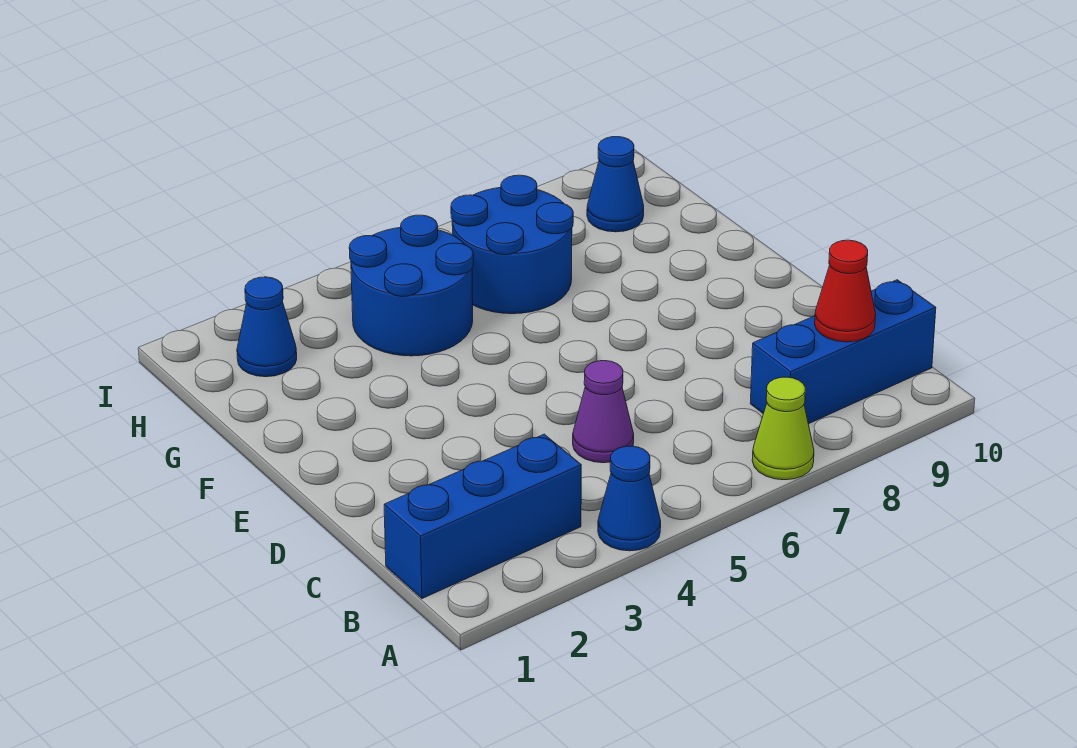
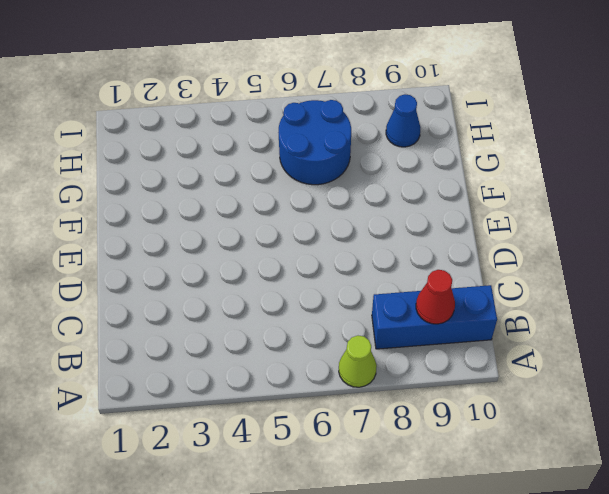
none -> blue 1x1 cone [598,446,661,551]
none -> blue 1x3 brick [384,434,581,599]

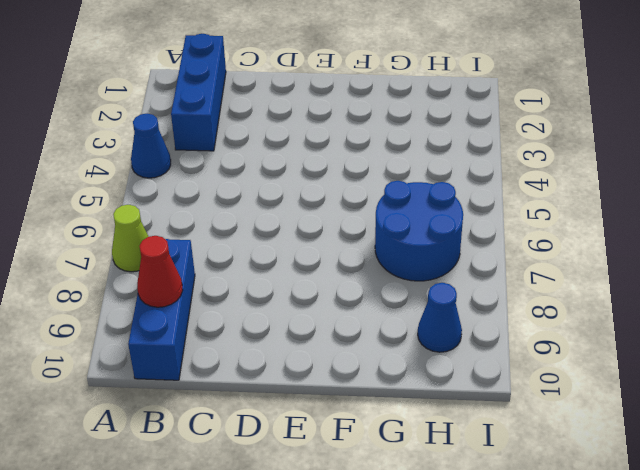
none -> purple 1x1 cone [573,361,634,463]
none -> blue 2x2 round brick [349,215,473,356]

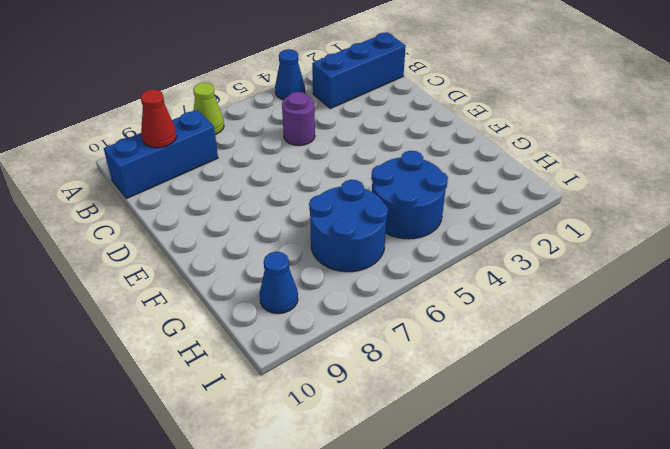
purple 1x1 round brick [282,92,315,146] -> purple 1x1 cone [573,361,634,463]
none -> blue 1x1 cone [237,277,297,377]

